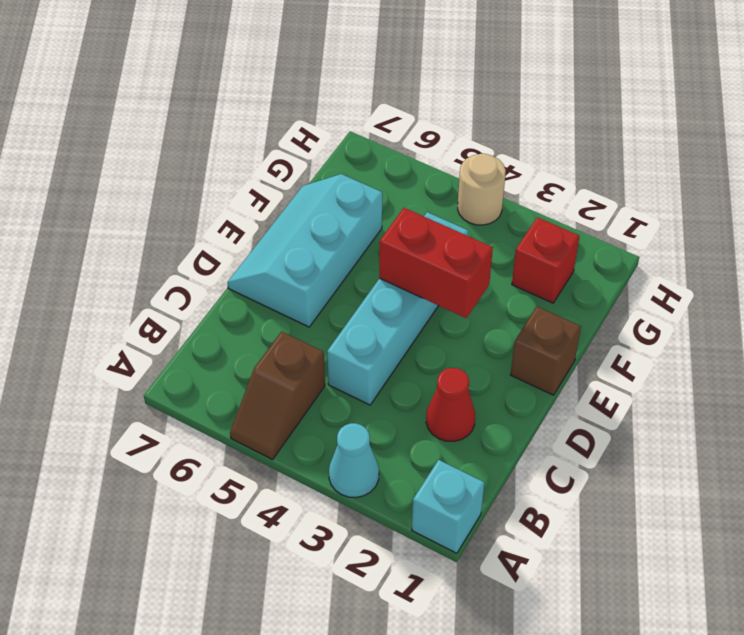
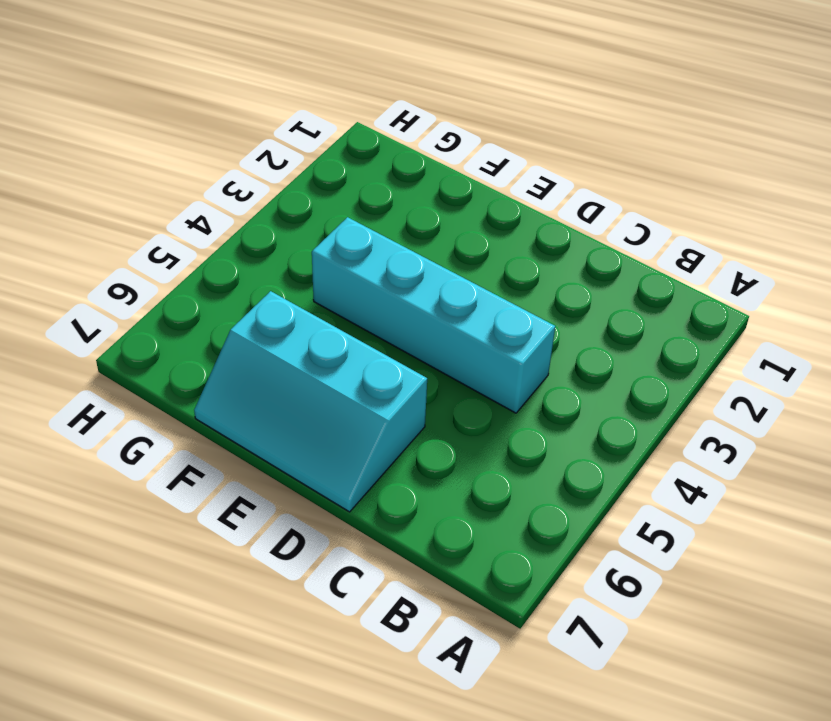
none -> cyan 1x1 brick [412,460,484,553]
none -> cyan 1x1 cone [329,423,379,498]

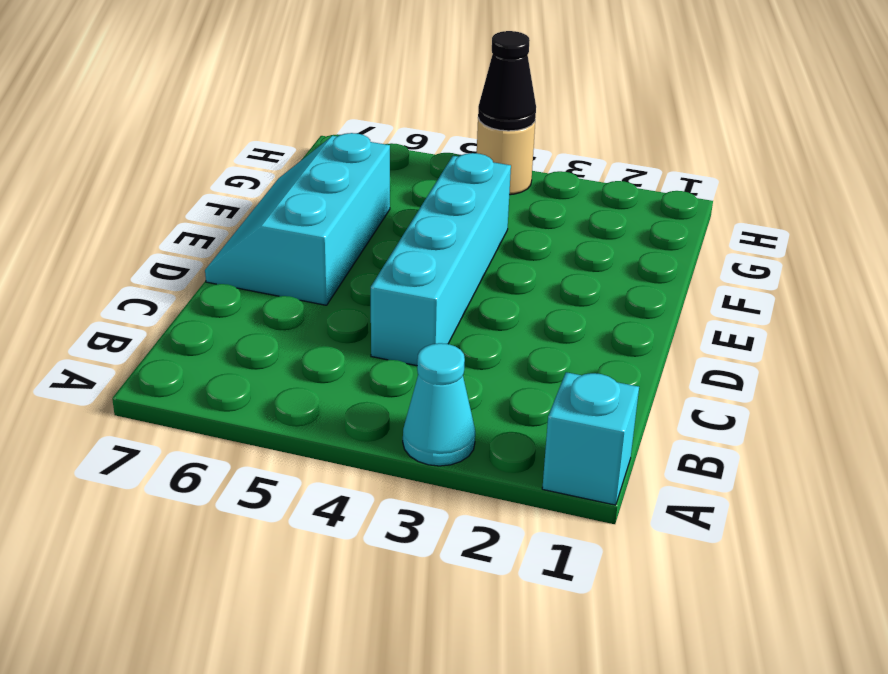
black 1x1 cone [478,31,536,131] -> none
none -> brown 1x2 slope [230,332,325,460]
none -> red 1x1 cone [426,368,475,441]

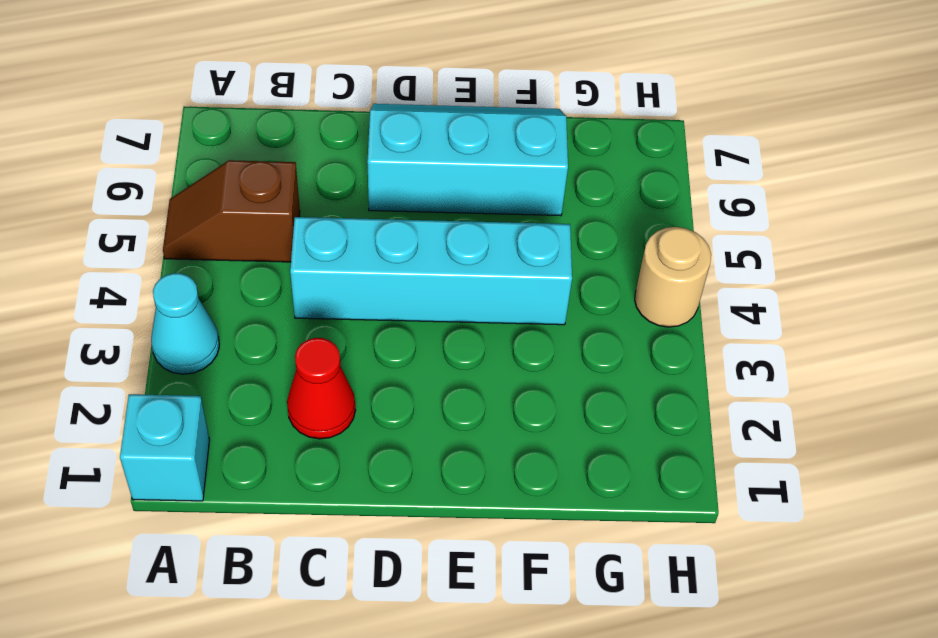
none -> brown 1x1 brick [511,307,581,395]
none -> red 1x1 brick [512,217,579,303]

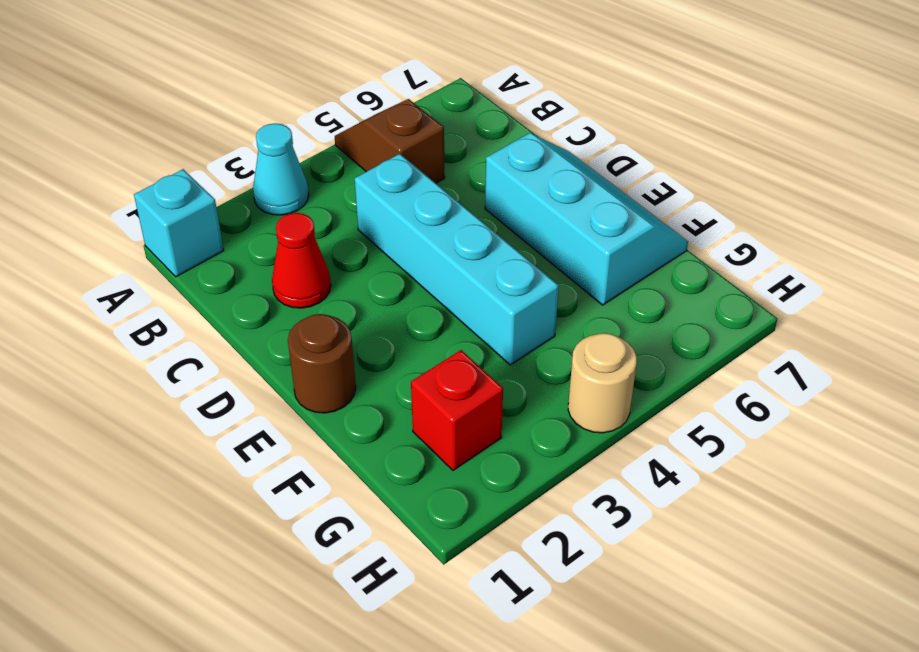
brown 1x1 round brick [288,314,356,413] -> brown 1x1 brick [511,307,581,395]
none -> red 1x2 brick [379,208,493,318]

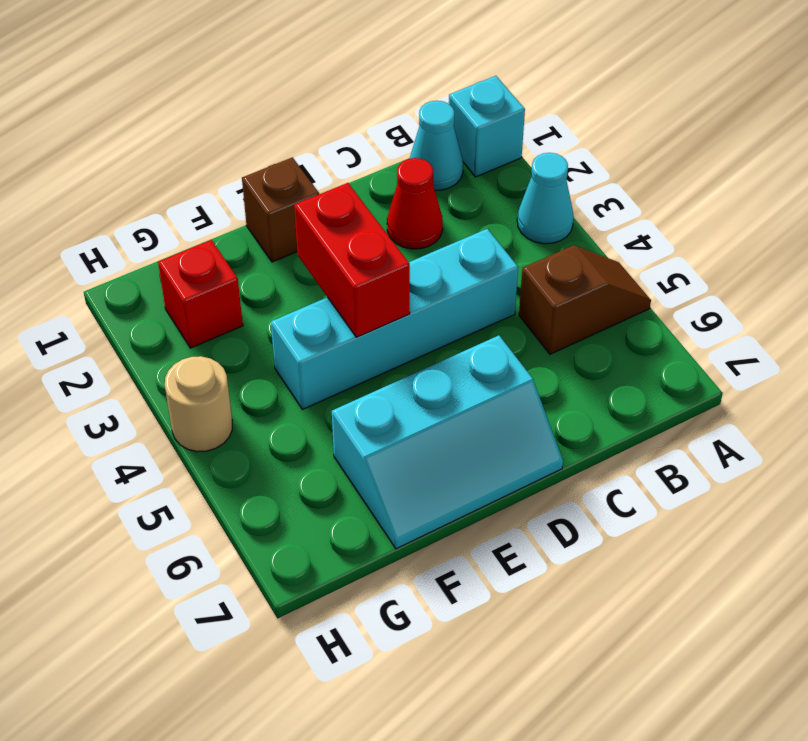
cyan 1x1 cone [410,101,463,190] -> none

